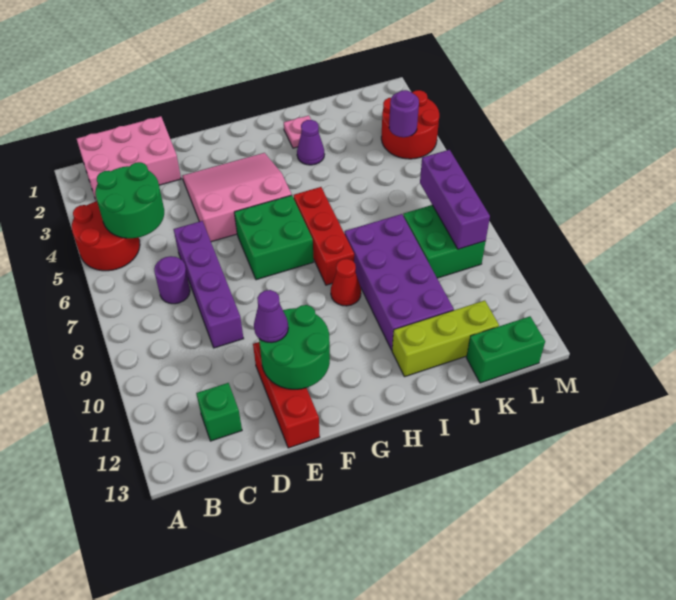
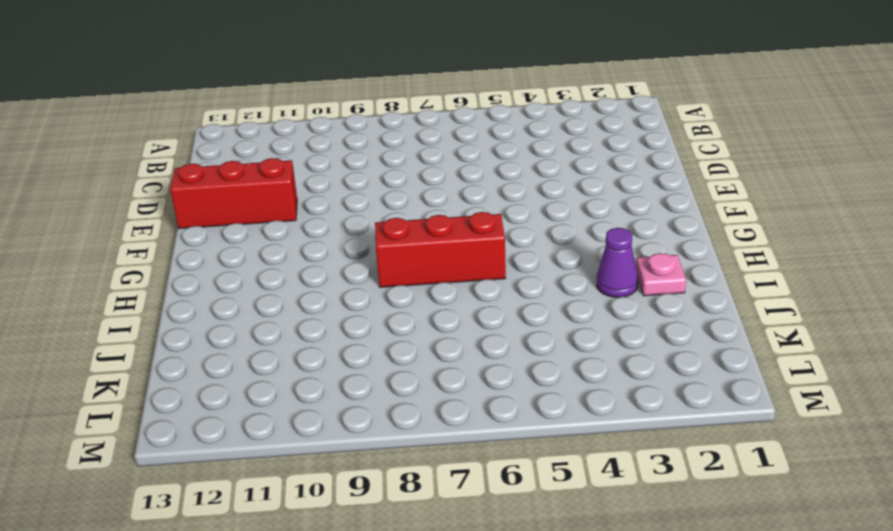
none -> red 2x2 round brick [72,201,140,271]
none -> pink 2x3 brick [77,116,181,201]
none -> purple 1x1 round brick [154,256,190,304]

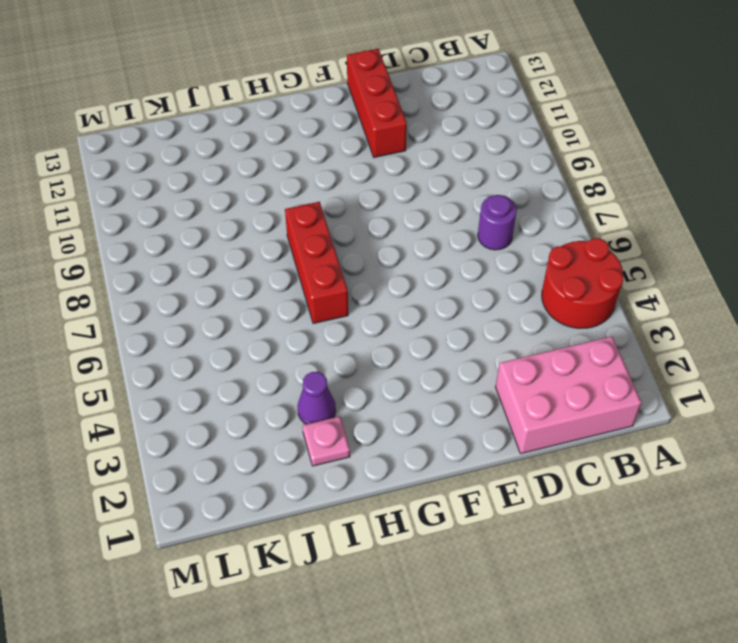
none -> green 1x1 brick [196,383,242,441]
none -> purple 1x4 brick [174,221,244,348]
none -> pink 3x3 slope [182,153,292,242]

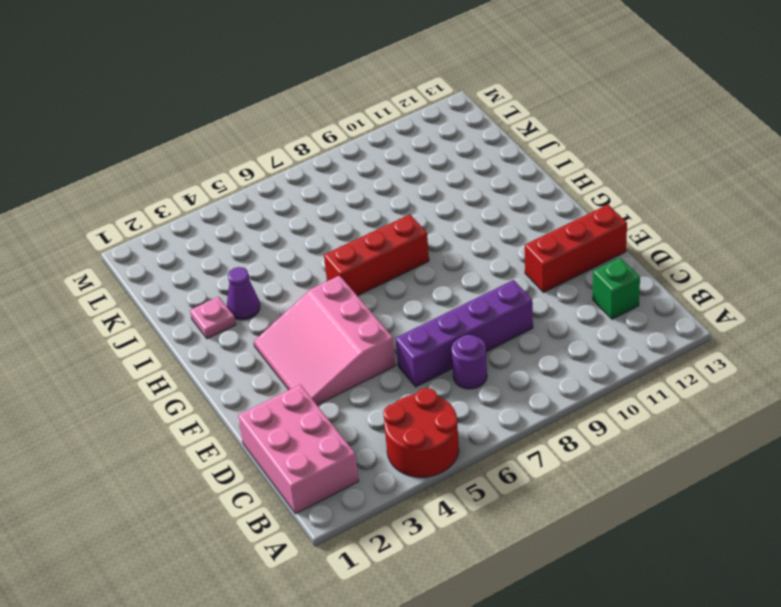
none -> green 2x2 brick [234,195,314,280]
none -> red 1x1 cone [331,259,361,306]
none -> purple 2x4 brick [345,214,454,350]

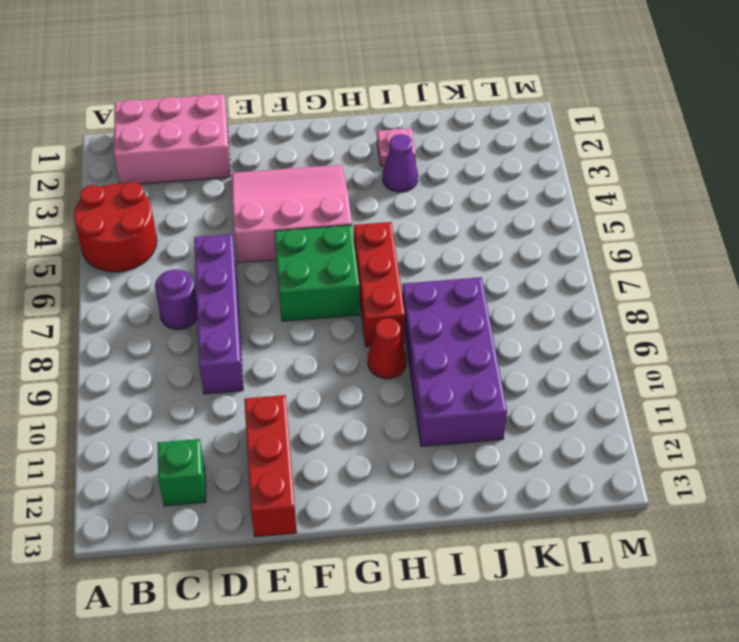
none -> lime 1x3 brick [392,300,499,377]
none -> green 2x2 brick [403,205,486,278]
none -> green 1x2 brick [466,316,545,383]

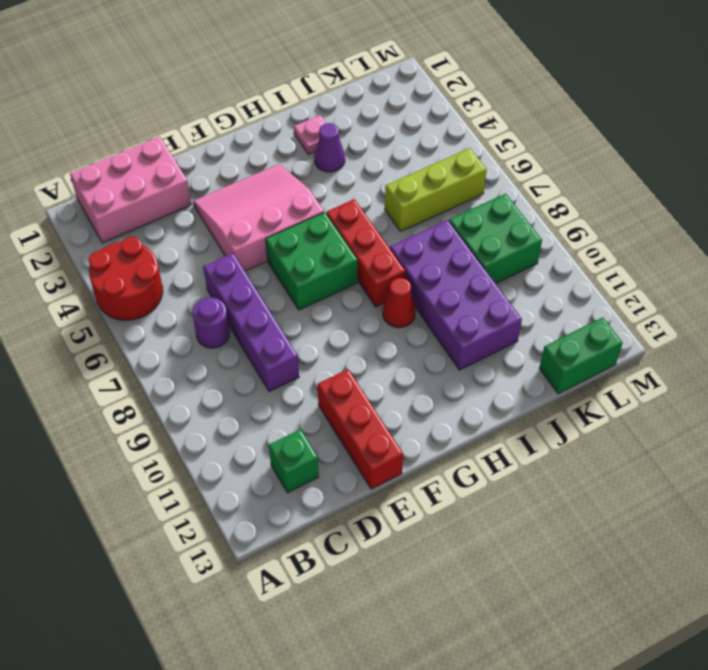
lime 1x3 brick [385,148,487,232] -> lime 1x3 brick moved to [392,300,499,377]
none -> red 2x2 round brick [381,90,439,159]
none -> green 2x2 round brick [95,162,164,238]
none -> green 2x2 round brick [259,305,330,389]

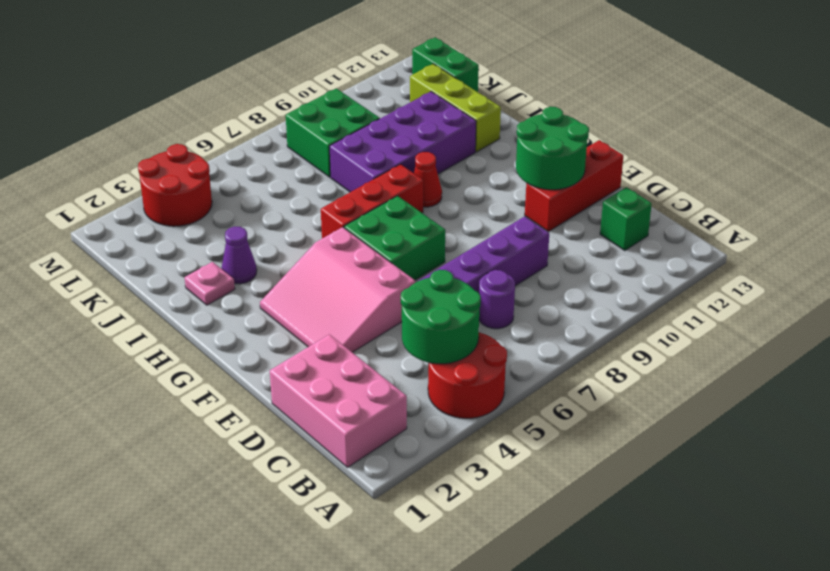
none -> purple 1x1 round brick [389,90,419,137]
none -> purple 1x3 brick [420,150,490,249]
none -> purple 1x1 cone [254,290,288,343]

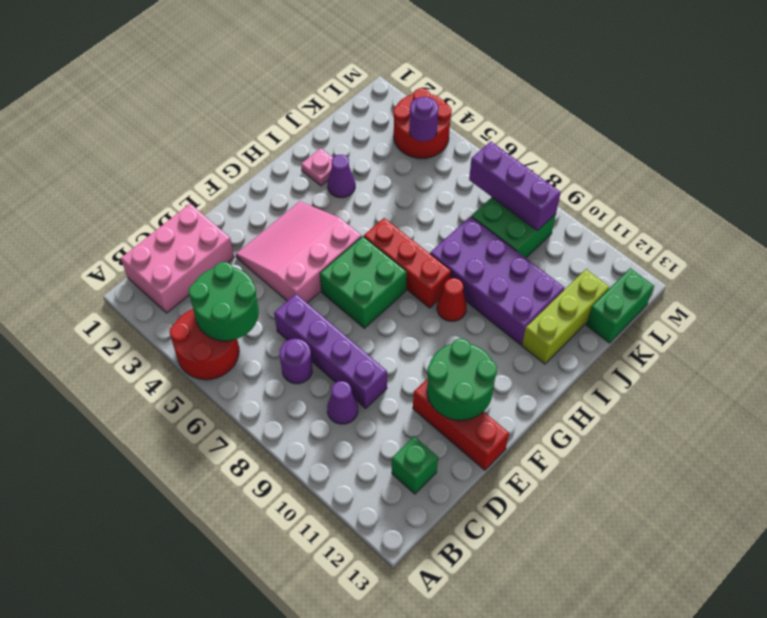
purple 1x1 cone [327,381,358,424] -> purple 1x1 cone moved to [254,290,288,343]

